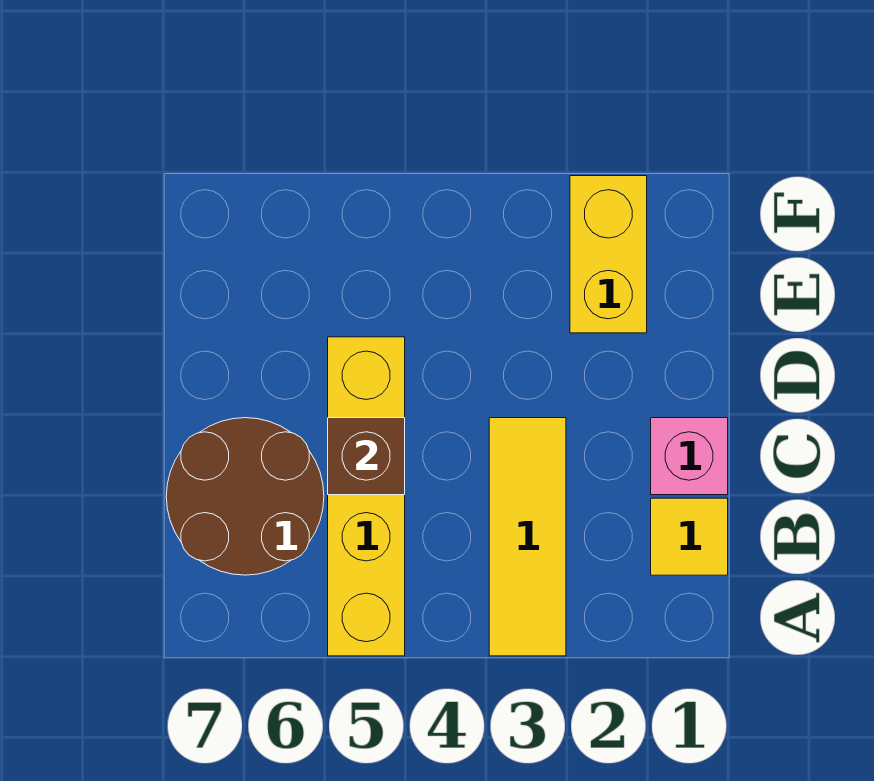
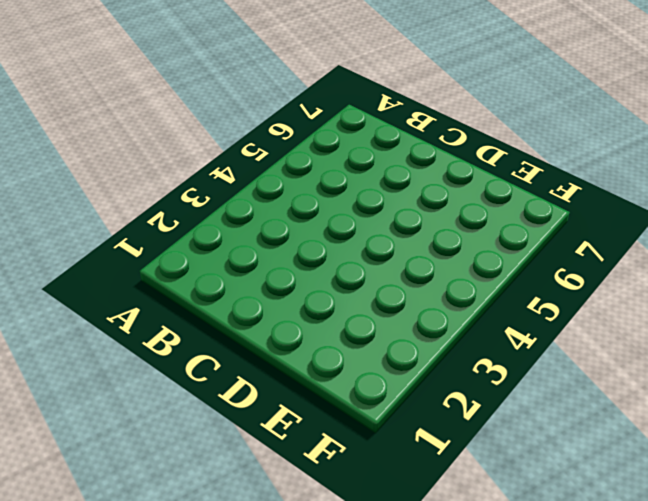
none -> yellow 1x3 tile [489,418,566,656]
none -> yellow 1x4 brick [328,337,405,656]

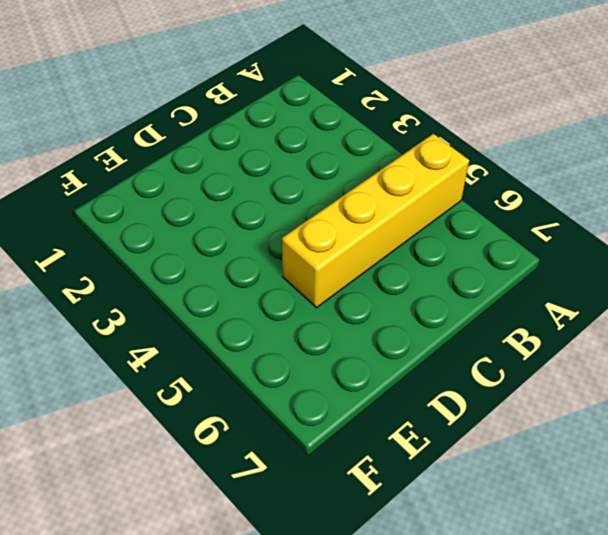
none -> yellow 1x3 tile [489,418,566,656]
none -> yellow 1x1 tile [651,498,728,575]

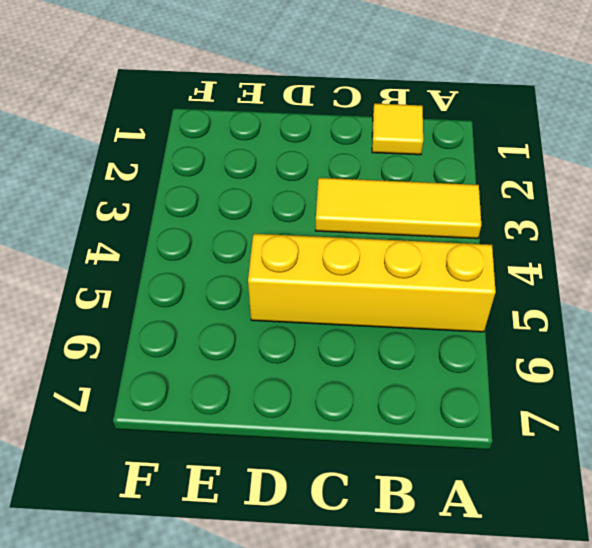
none -> brown 2x2 round brick [166,418,324,575]
none -> pink 1x1 brick [651,418,728,495]

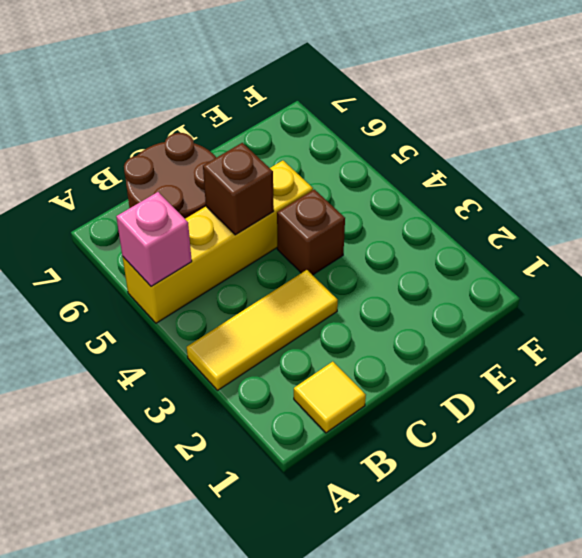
pink 1x1 brick [116,192,192,286] -> pink 1x1 brick moved to [651,418,728,495]
brown 1x1 brick [277,189,345,275] -> none
none -> yellow 1x2 brick [570,176,647,333]

